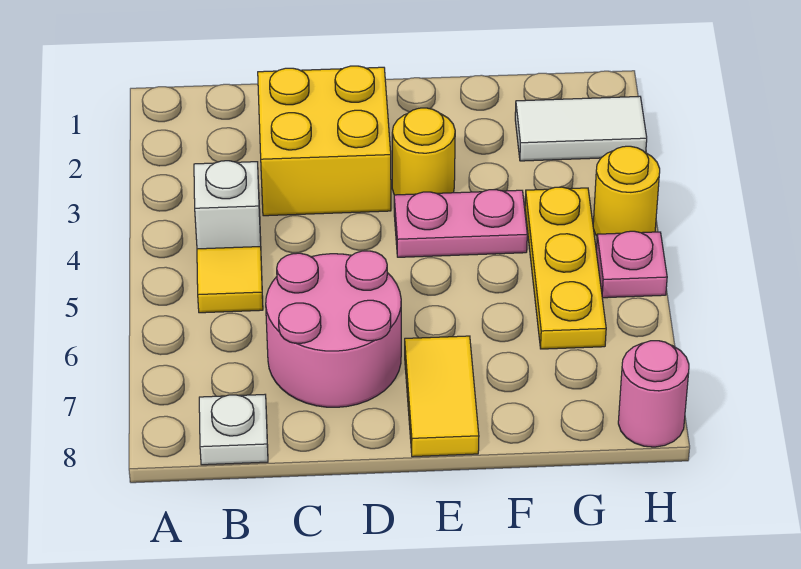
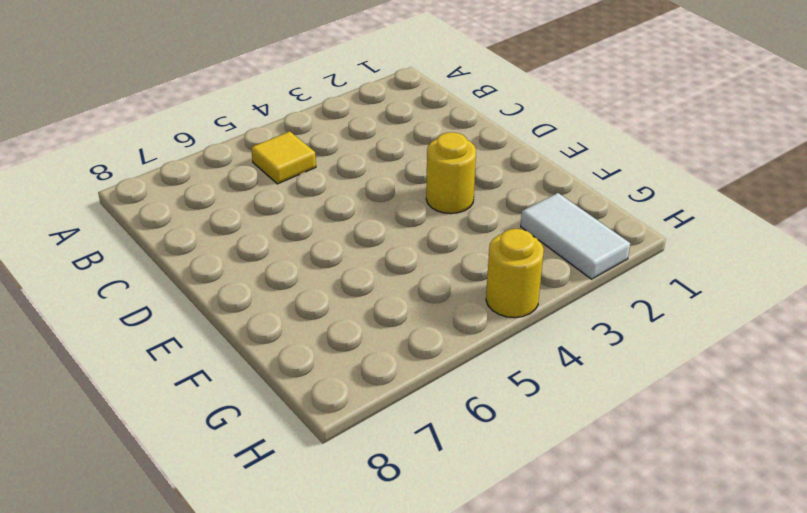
none -> white 1x1 brick [194,161,261,249]
none -> white 1x1 plate [199,395,268,465]
none -> yellow 2x2 brick [258,66,391,216]

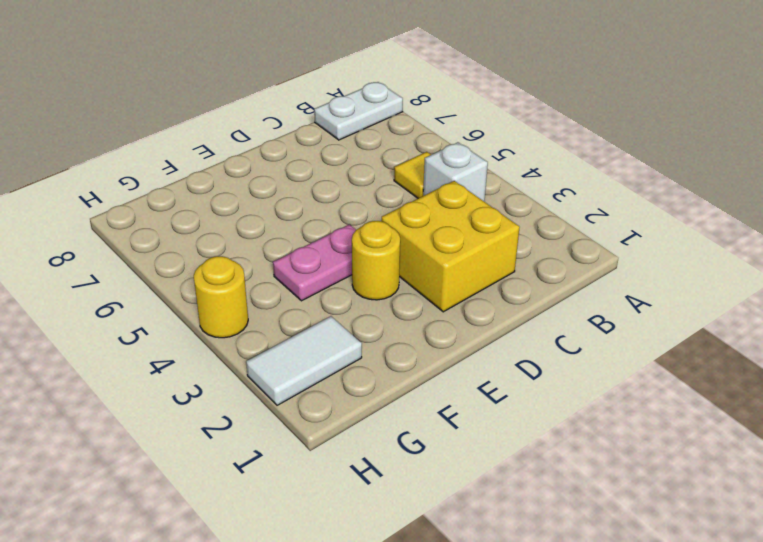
white 1x2 plate [314,82,403,140] -> white 1x1 plate [199,395,268,465]
none -> pink 2x2 round brick [266,251,401,407]
none -> yellow 1x2 tile [405,336,479,457]
none -> yellow 1x3 plate [525,187,606,349]

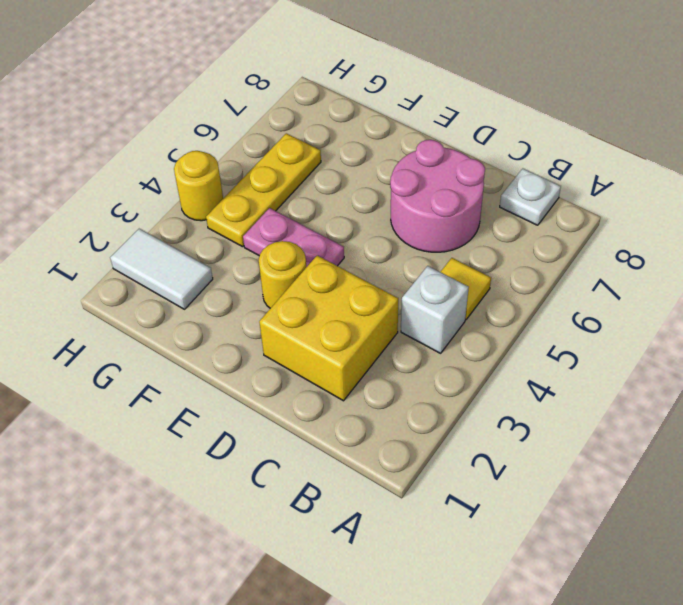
none -> yellow 1x2 tile [405,336,479,457]
none -> pink 1x1 plate [596,231,667,298]
none -> pink 1x1 round brick [618,341,689,447]

